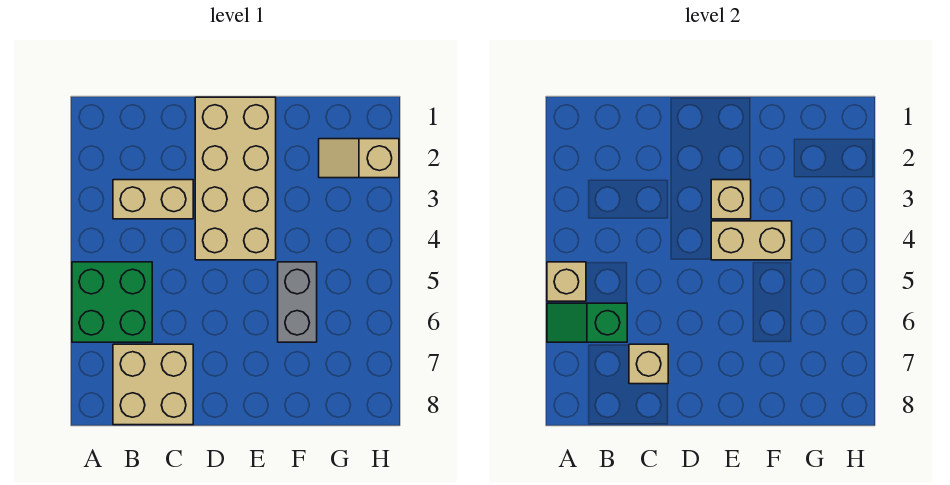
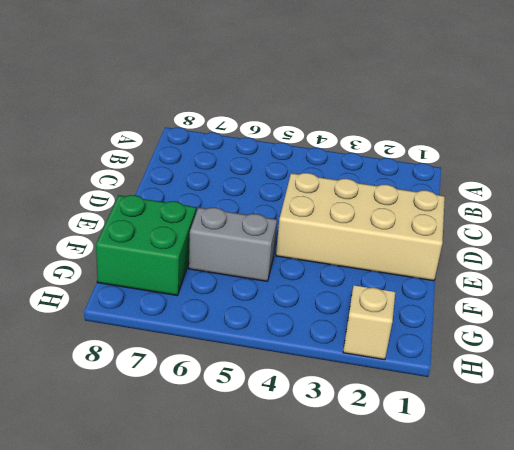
green 2x2 brick [96,195,196,295] -> green 2x2 brick moved to [72,262,152,342]
none -> tan 1x2 brick [113,180,193,219]
none -> tan 2x2 brick [113,344,193,425]

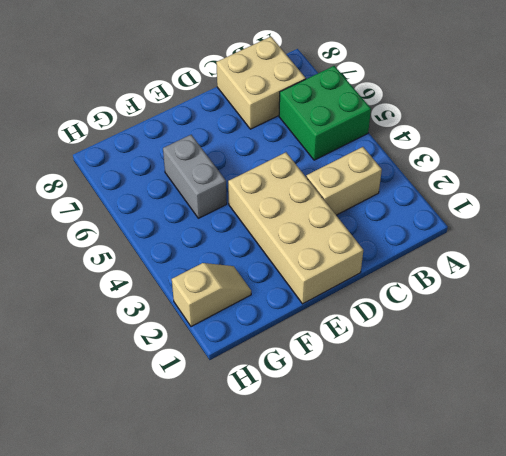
none -> tan 1x1 brick [547,262,586,301]
none -> green 1x2 slope [547,303,627,342]

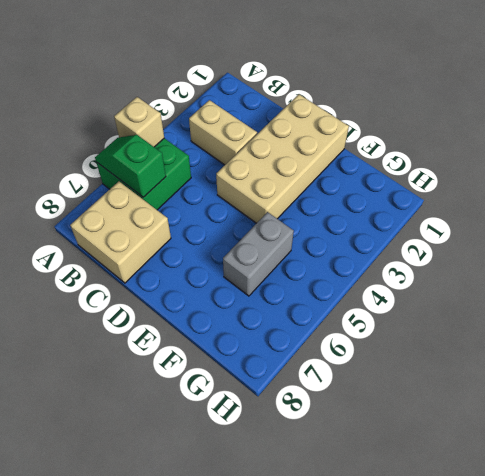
none -> tan 1x2 slope [319,139,399,178]
none -> tan 1x1 brick [629,344,668,384]

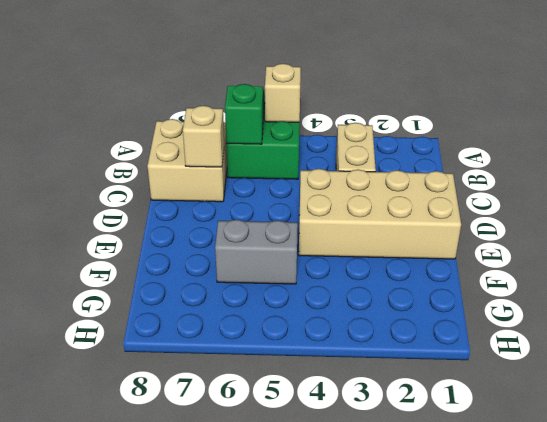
none -> tan 1x2 slope [319,139,399,178]
none -> tan 1x1 brick [711,180,751,219]

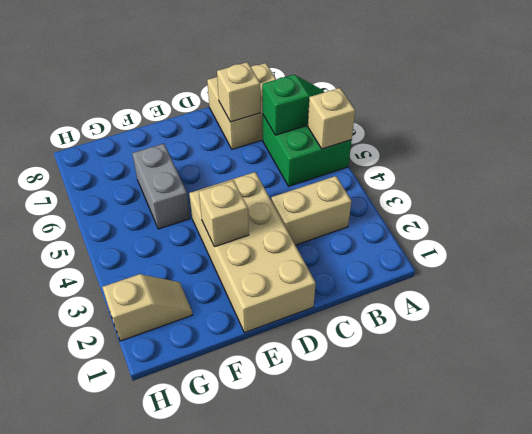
none -> tan 1x2 brick [711,221,792,260]

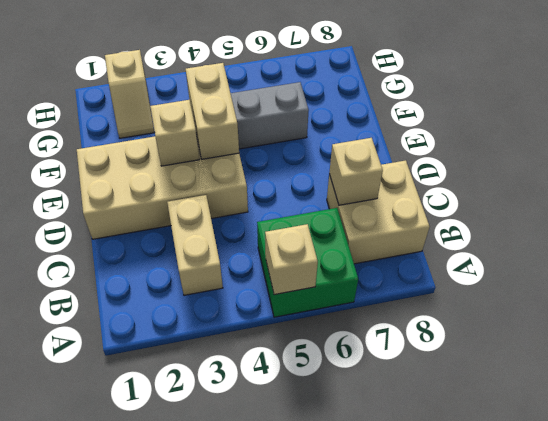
none -> green 1x2 slope [547,303,627,342]

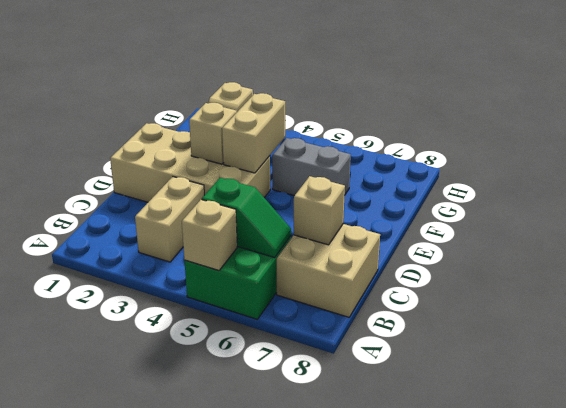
green 1x2 slope [202,178,291,257] -> green 1x2 slope turned to [547,303,627,342]

